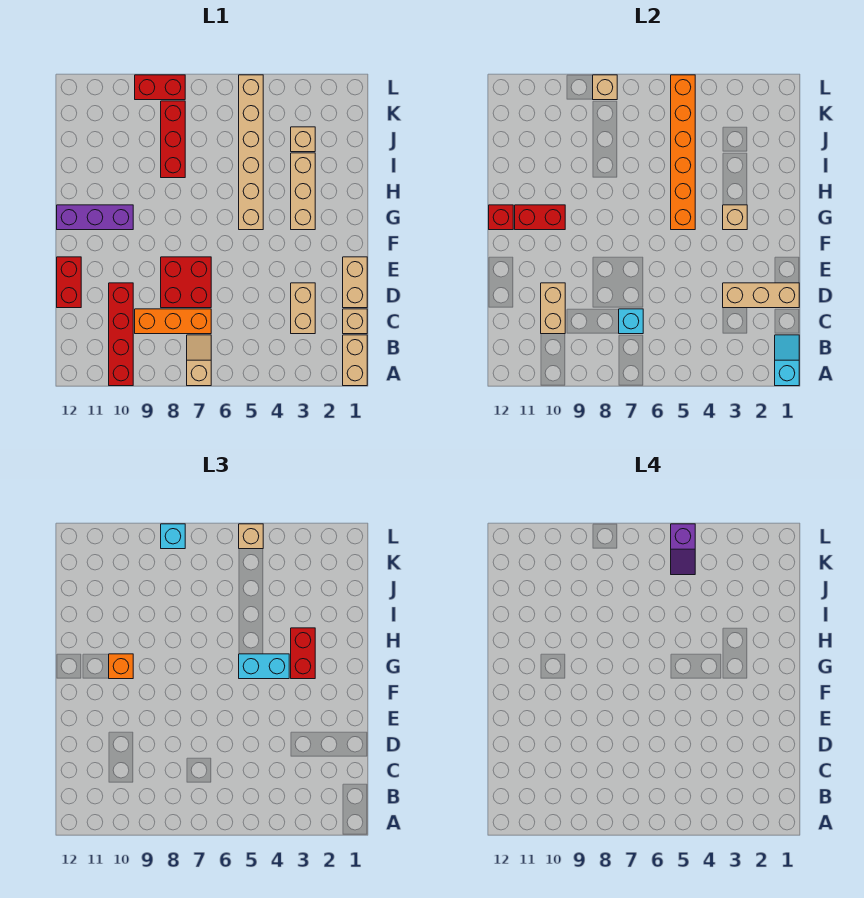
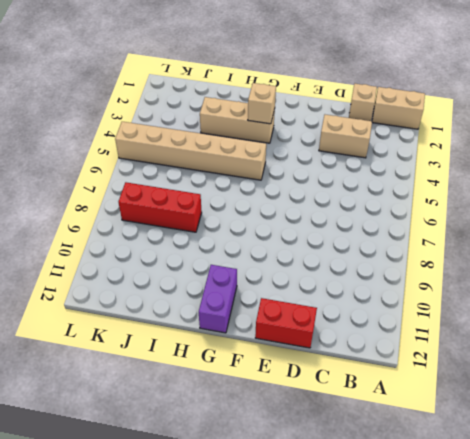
purple 1x2 brick [199,265,237,333] -> purple 1x3 brick [57,205,133,230]
none -> tan 1x2 slope [187,335,211,386]
none -> red 1x4 brick [109,283,133,386]
none -> orange 1x3 brick [135,309,211,334]
none -> tan 1x2 brick [343,257,367,308]

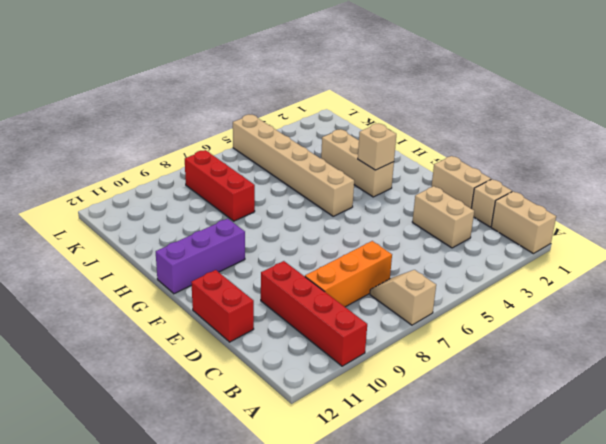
none -> red 2x2 brick [161,257,211,308]
none -> tan 1x1 brick [291,127,315,152]
none -> red 1x2 brick [135,75,185,100]
none -> cyan 1x2 slope [775,335,799,386]

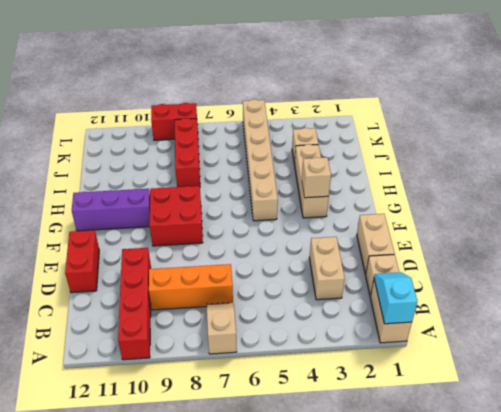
red 2x2 brick [150,186,203,246] -> red 2x2 brick moved to [161,257,211,308]
none -> cyan 1x1 brick [619,309,643,334]
none -> tan 1x2 brick [541,283,565,334]
none -> tan 1x3 brick [723,283,799,308]
none -> orange 1x6 brick [671,75,695,230]

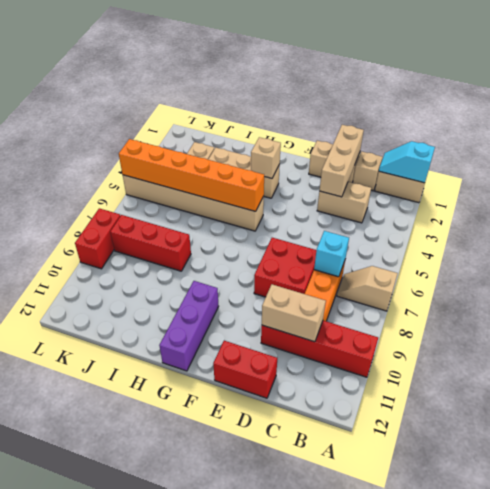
none -> red 1x2 brick [515,205,565,230]
none -> red 1x1 brick [489,205,513,230]
none -> tan 1x1 brick [593,75,617,100]
none -> red 1x2 brick [291,628,315,679]

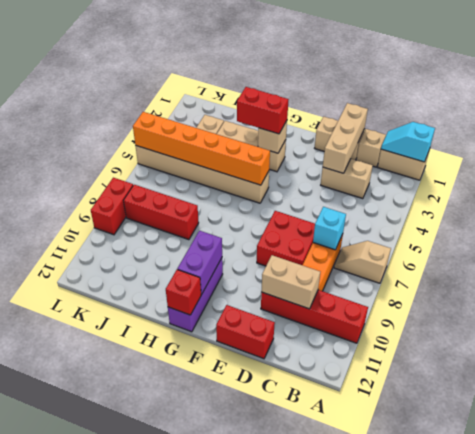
purple 1x2 brick [177,231,222,294] -> red 1x2 brick [515,205,565,230]
none -> tan 1x1 brick [593,75,617,100]
none -> cyan 1x2 brick [239,654,289,679]
none -> orange 1x1 brick [109,654,133,679]
none -> tan 1x1 brick [239,524,263,549]

